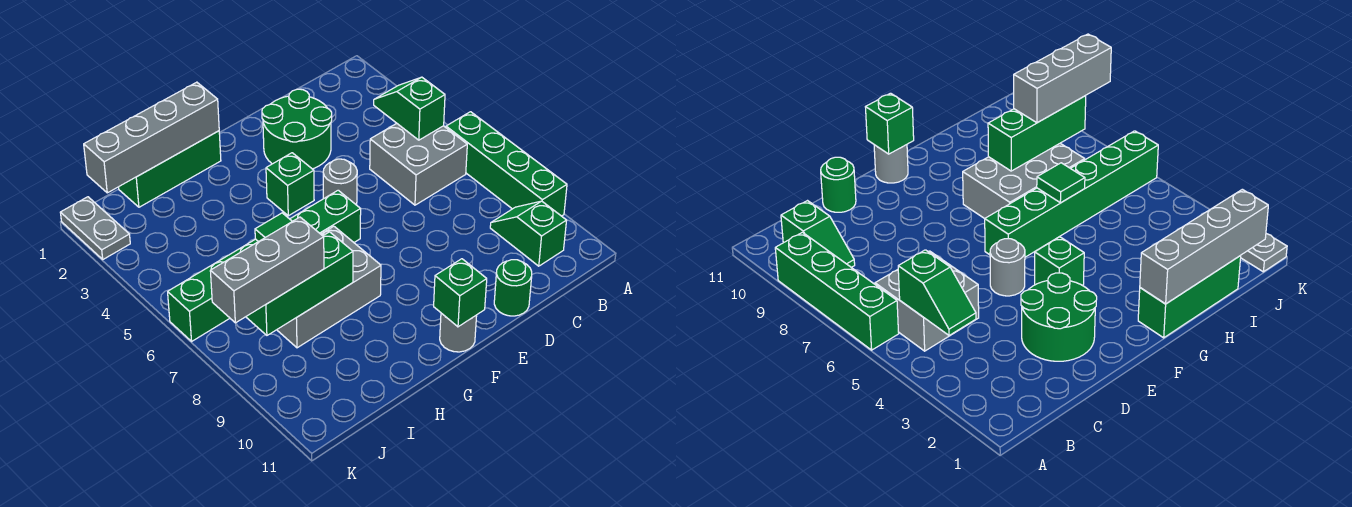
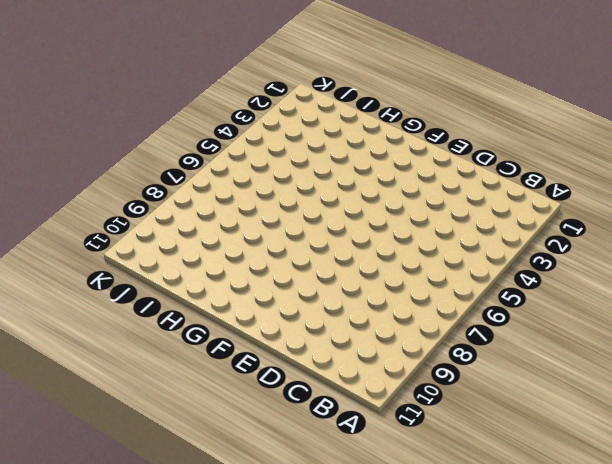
none -> green 1x4 brick [446,112,567,216]
none -> grey 2x2 brick [370,124,467,205]
none -> green 1x2 slope [490,201,567,266]

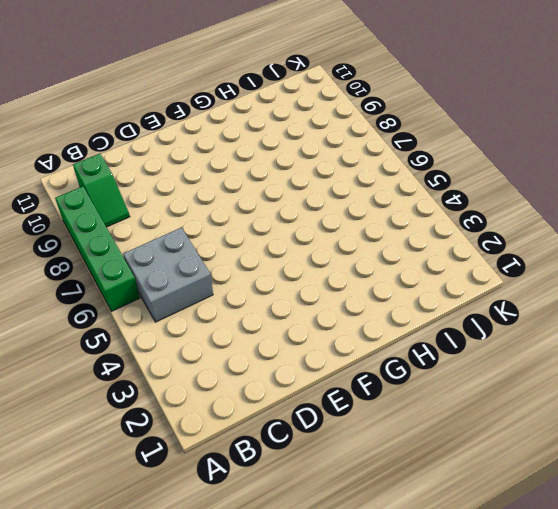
none -> green 2x2 round brick [262,89,332,169]
none -> green 1x1 round brick [494,260,532,316]
none -> grey 1x1 round brick [323,159,357,205]

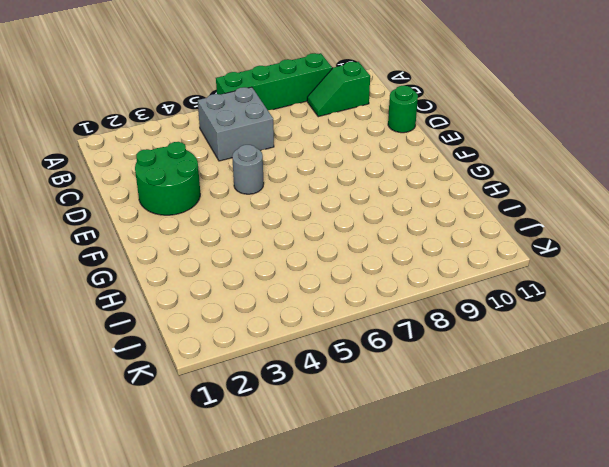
none -> green 1x1 brick [266,153,314,216]
none -> green 1x6 brick [168,190,361,341]
none -> grey 1x1 round brick [440,313,477,352]

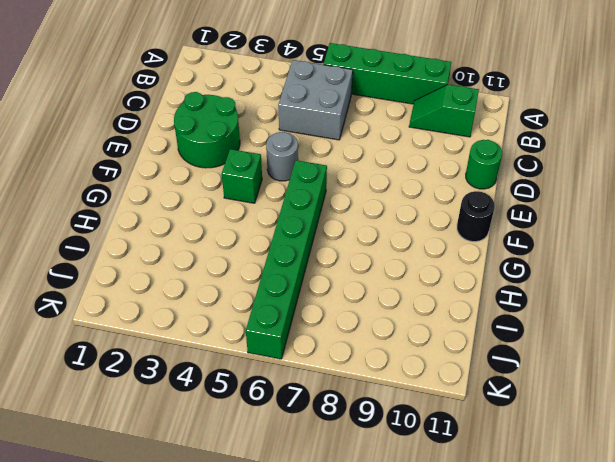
black 1x1 round brick [457,191,495,242] -> grey 1x1 round brick [440,313,477,352]
none -> green 1x3 brick [119,131,221,207]
none -> grey 2x3 brick [277,226,381,348]
none -> grey 1x2 plate [60,197,130,259]

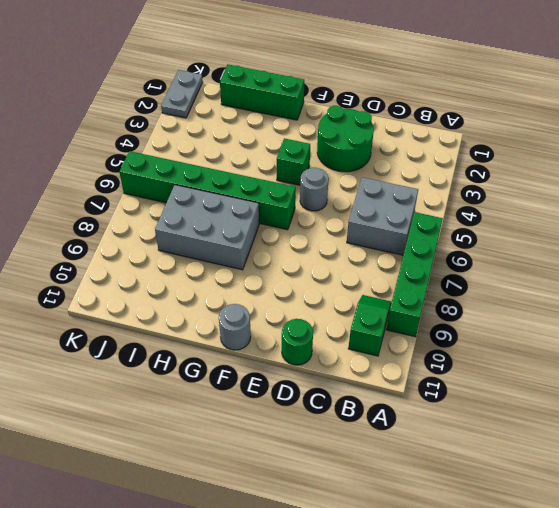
none -> green 1x2 slope [374,77,445,140]
none -> green 1x1 brick [434,259,487,327]
none -> grey 1x4 brick [84,82,219,193]

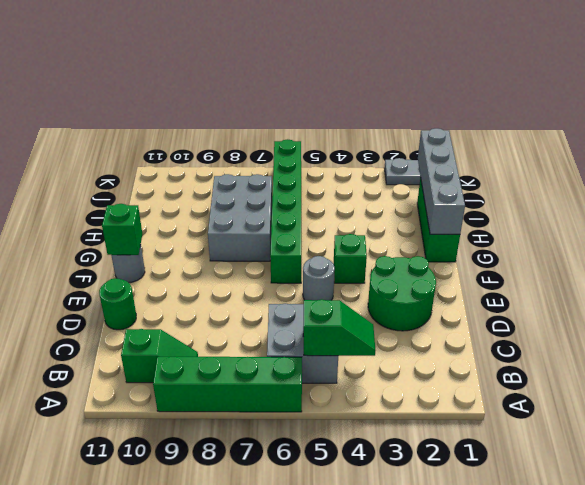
none -> green 1x1 tile [255,213,292,242]
none -> green 1x3 brick [246,232,353,335]
none -> grey 1x3 brick [210,217,324,323]

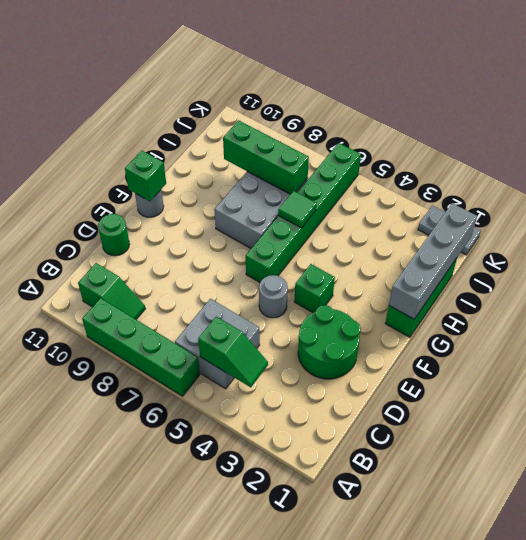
green 1x3 brick [223,120,309,194] -> green 1x3 brick turned to [246,232,353,335]
none -> grey 1x3 brick [210,217,324,323]

